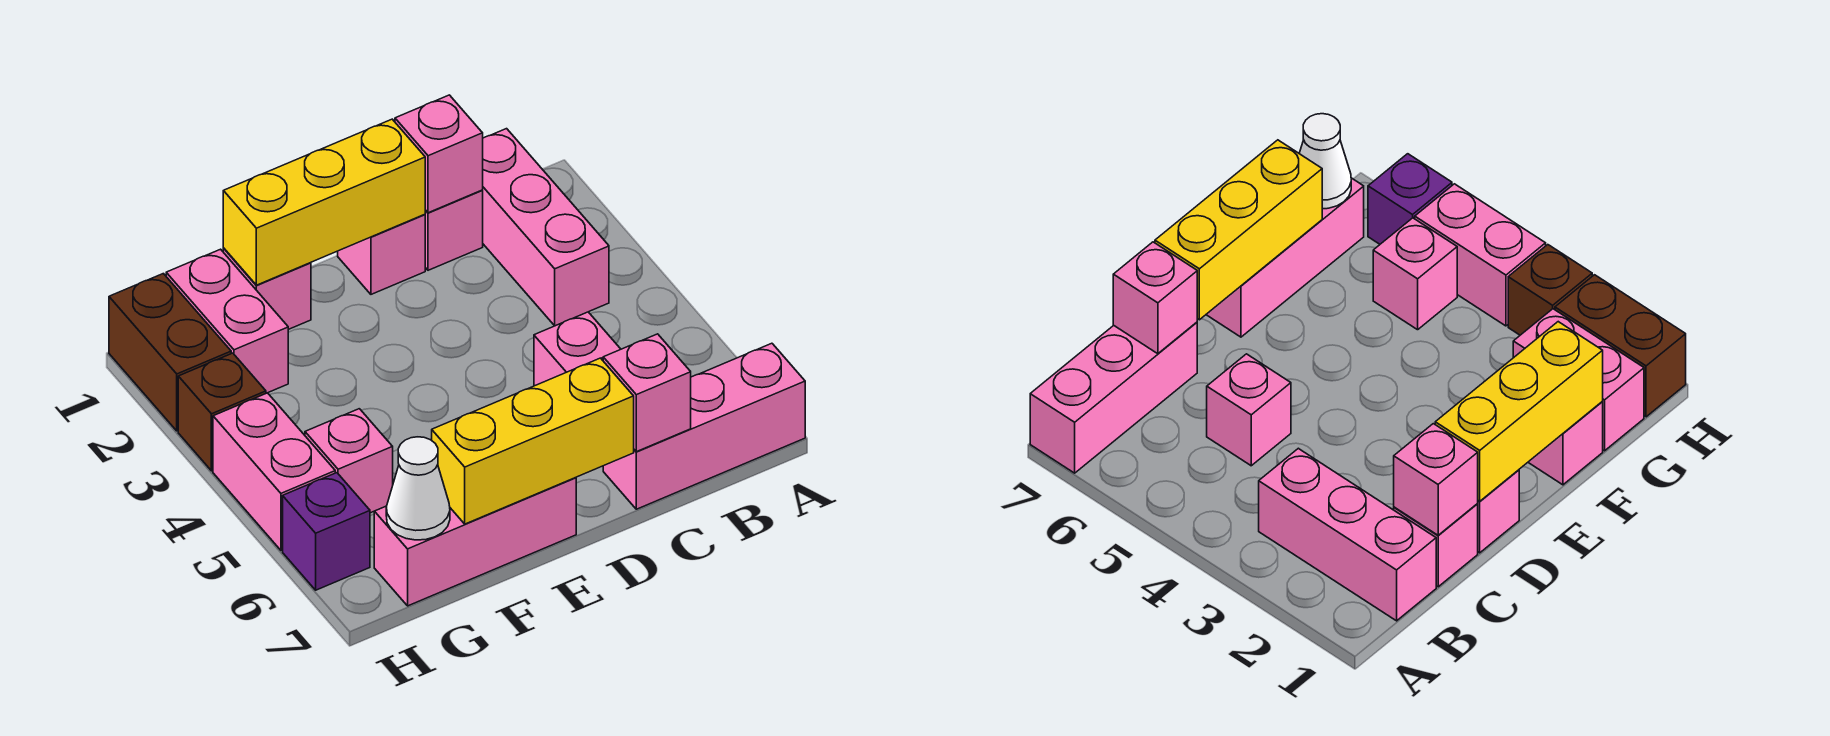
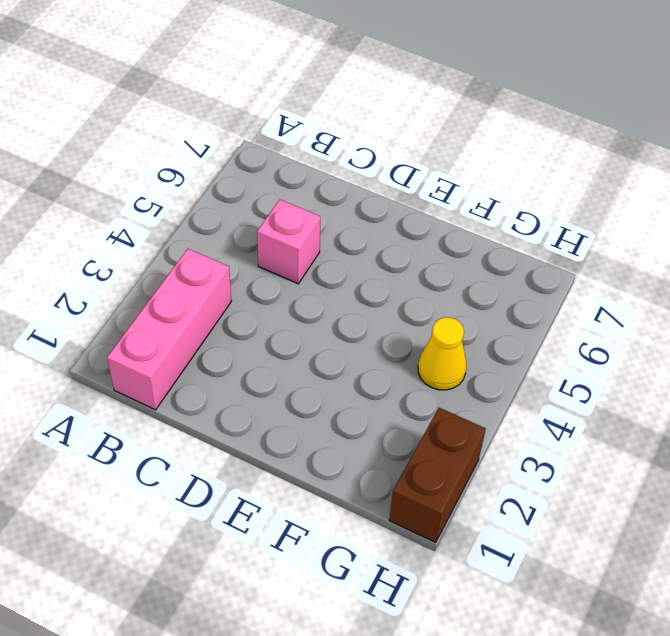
yellow 1x1 cone [418,317,466,390] -> none
none -> pink 1x3 brick [603,343,805,509]
none -> pink 1x1 brick [425,190,483,270]
none -> pink 1x1 brick [338,214,425,294]

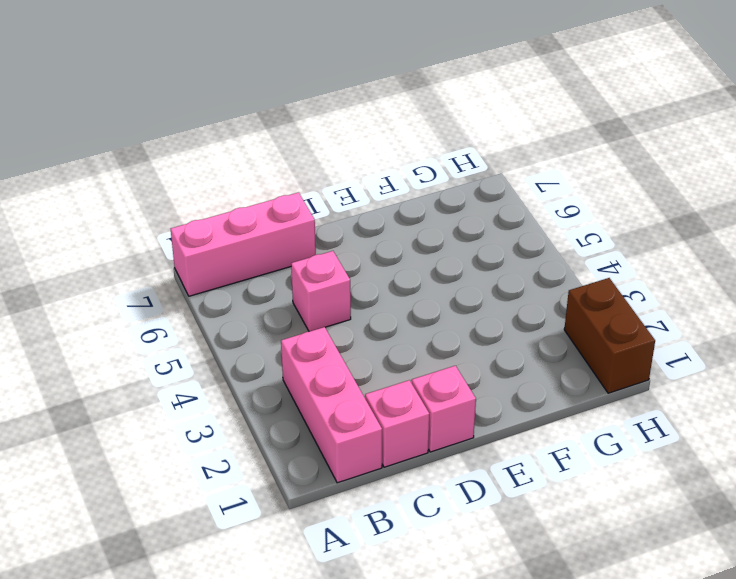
none -> pink 1x3 brick [374,478,576,606]
none -> pink 1x1 brick [223,248,311,330]
none -> pink 1x2 brick [166,249,288,393]

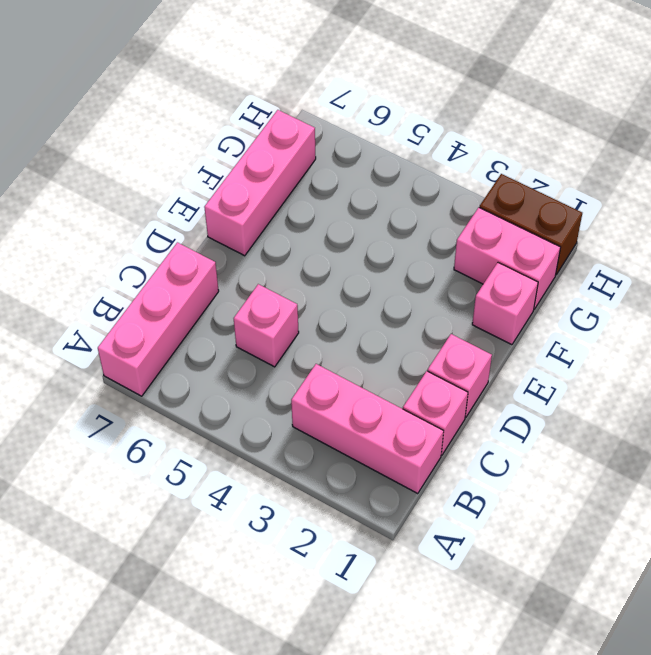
none -> pink 1x1 brick [305,409,393,513]
none -> brown 1x1 brick [178,353,266,471]
none -> pink 1x2 brick [213,393,335,550]

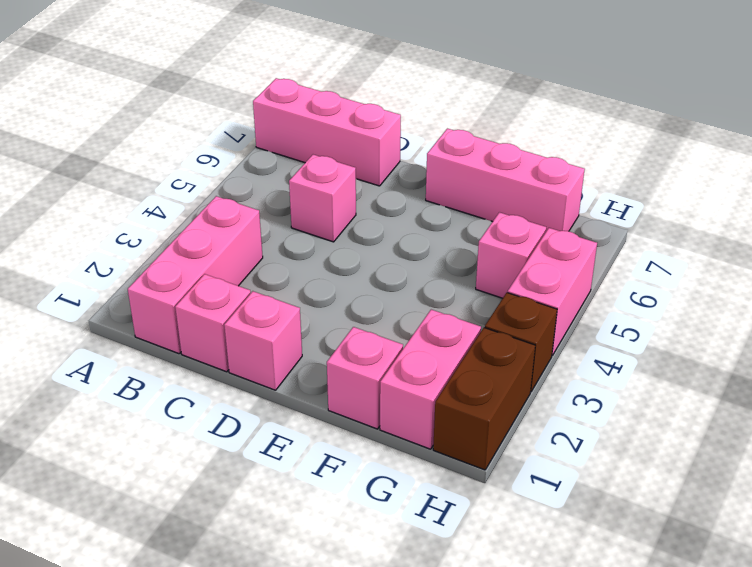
none -> purple 1x1 brick [283,473,370,590]
none -> pink 1x1 brick [395,95,483,213]
none -> pink 1x1 brick [603,334,691,452]

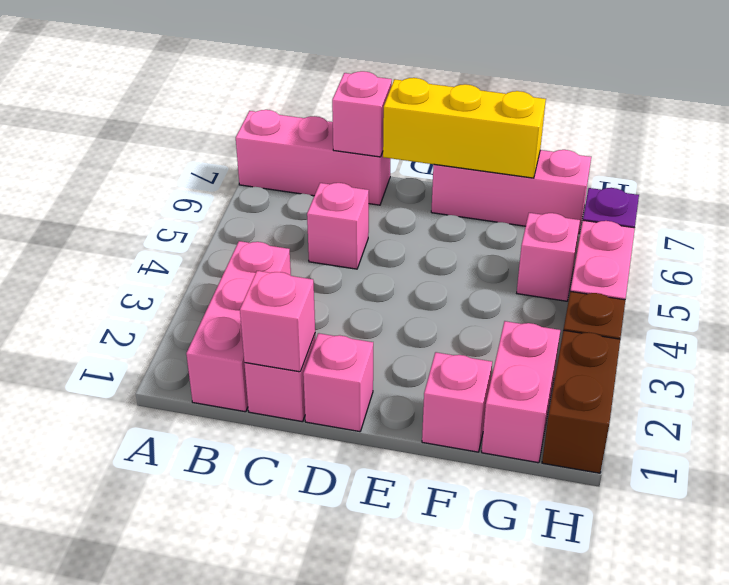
none -> yellow 1x3 brick [223,119,425,285]
none -> white 1x1 cone [386,437,450,540]

